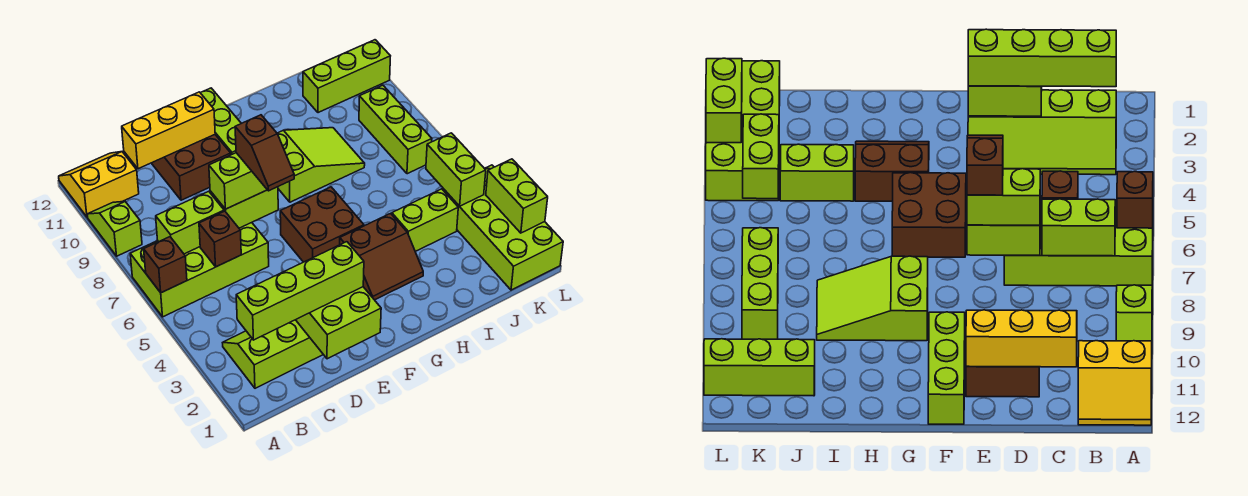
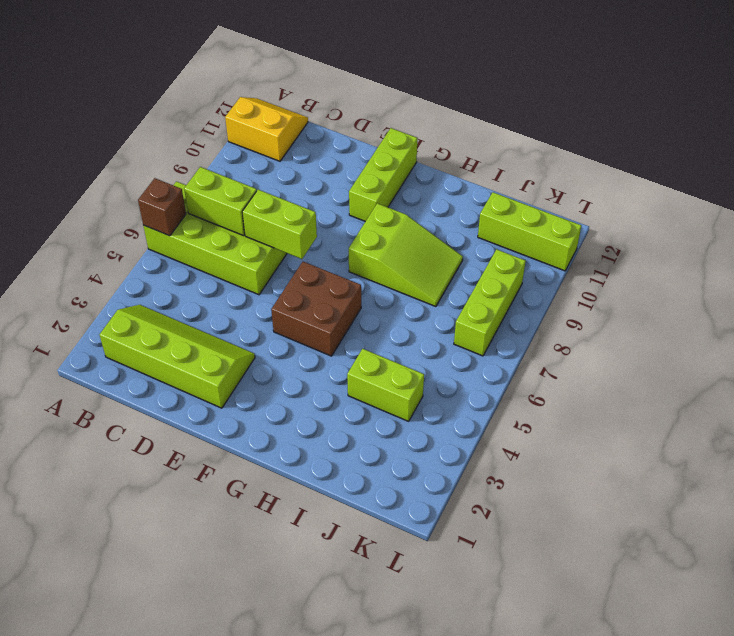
none -> lime 1x2 slope [87,202,142,256]
none -> brown 2x2 brick [152,135,231,200]
none -> brown 2x2 slope [340,213,423,300]

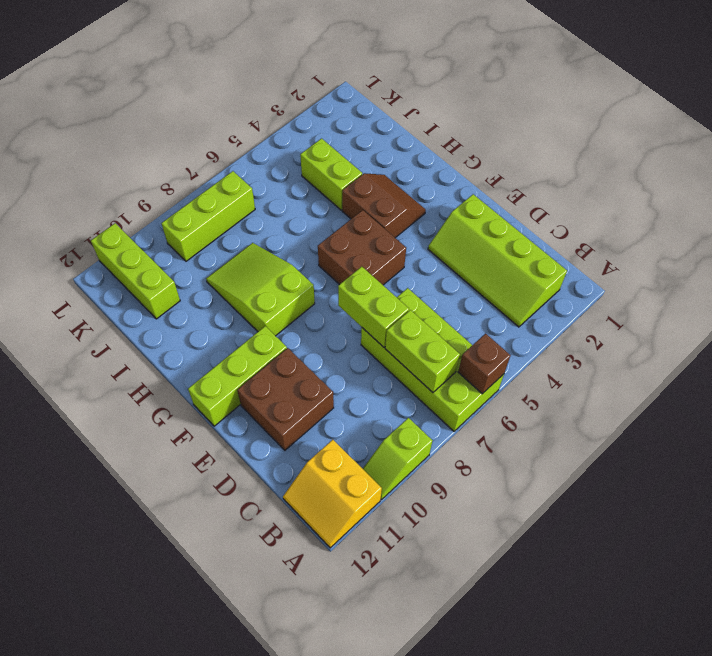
none -> lime 2x4 brick [443,165,563,290]
none -> brown 1x1 brick [199,211,241,267]
none -> yellow 1x3 brick [122,92,215,169]

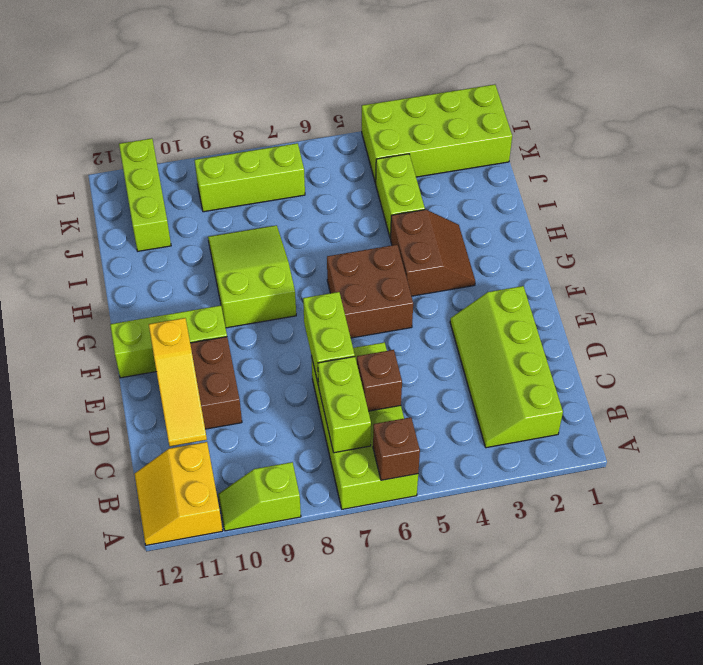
yellow 1x3 slope [149,318,207,446] -> yellow 1x3 brick [122,92,215,169]
none -> lime 2x2 brick [296,287,381,359]
none -> lime 1x2 brick [426,133,486,206]
none -> lime 1x2 brick [486,159,548,233]

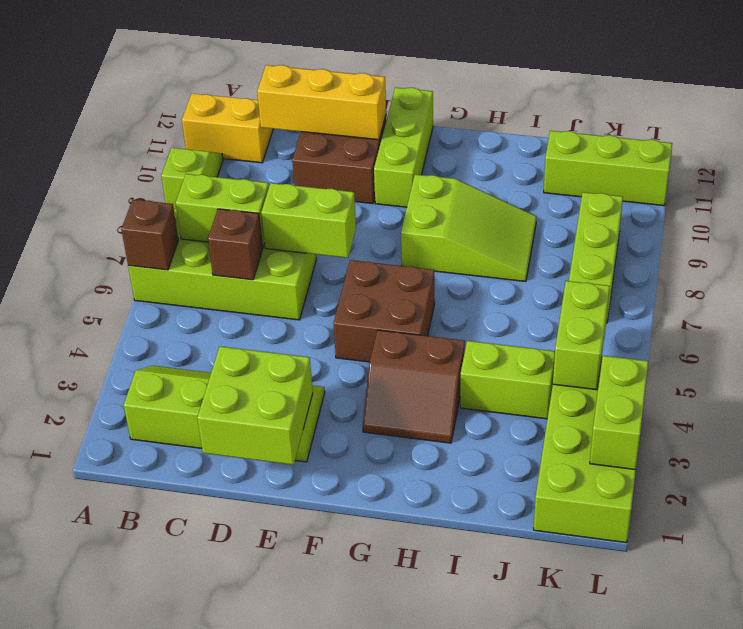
none -> lime 1x4 brick [236,242,364,340]
none -> lime 1x2 brick [209,153,267,209]
none -> brown 1x2 slope [235,115,294,191]

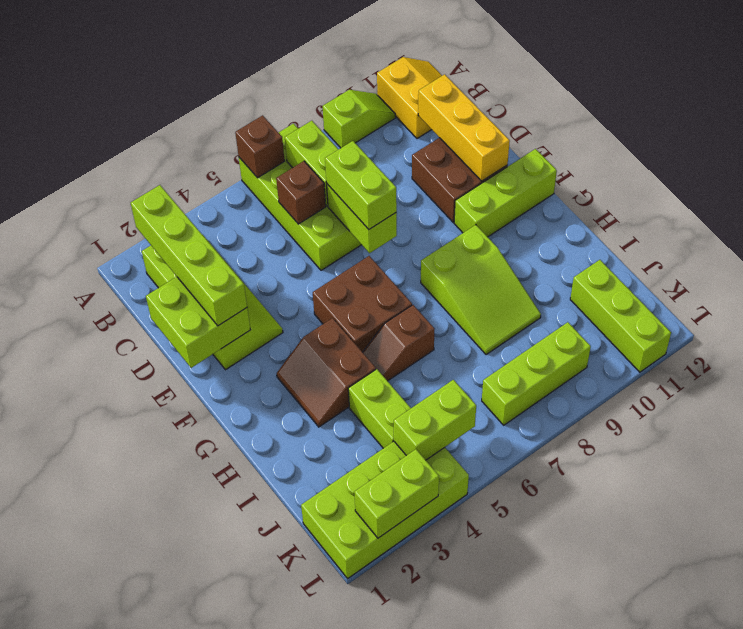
brown 1x2 slope [363,305,435,381] -> brown 1x2 slope moved to [235,115,294,191]

